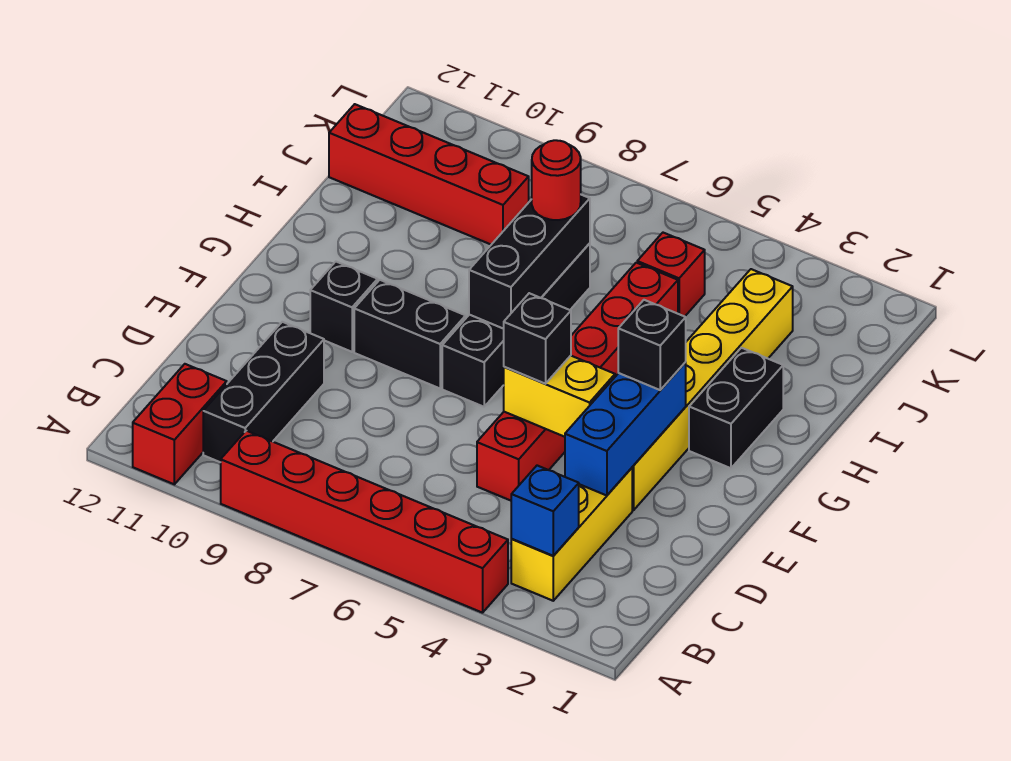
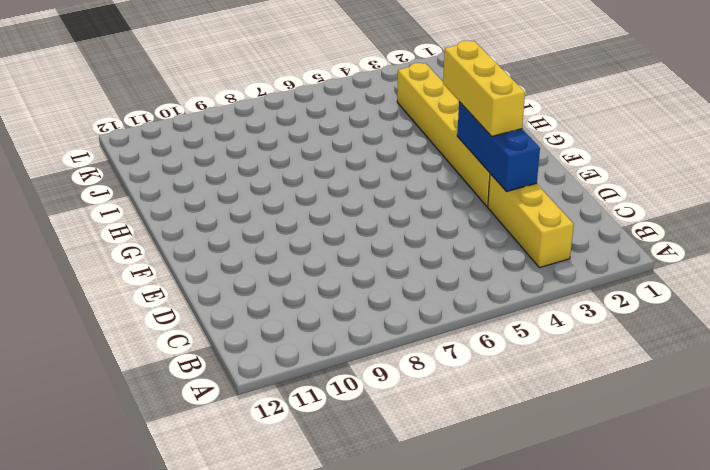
yellow 1x3 brick [443,41,525,136] -> black 1x1 brick [618,300,686,390]
none -> red 1x6 brick [221,431,508,613]
none -> red 1x2 brick [133,364,227,484]
none -> black 1x3 brick [203,322,324,462]

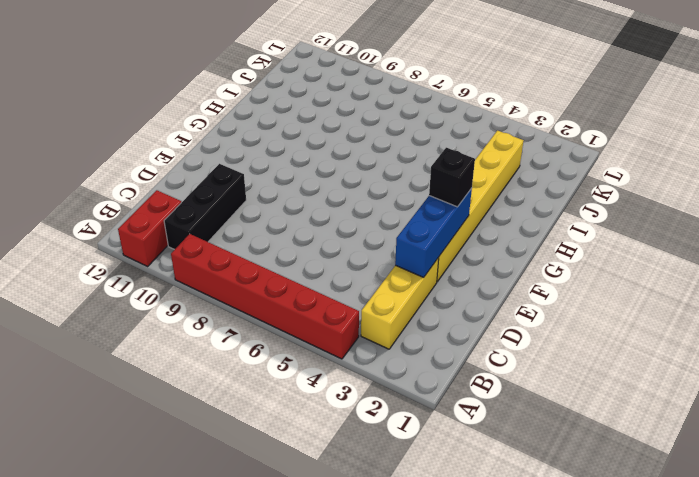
none -> red 1x6 brick [477,263,678,501]
none -> black 1x4 brick [442,243,590,407]
none -> black 1x2 brick [354,280,466,388]

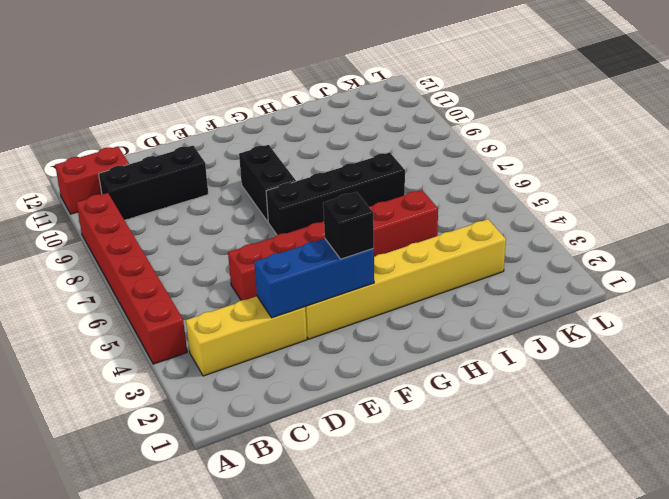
none -> black 1x1 brick [310,262,378,352]
none -> black 1x2 brick [689,348,783,468]
none -> red 1x1 brick [637,233,705,317]

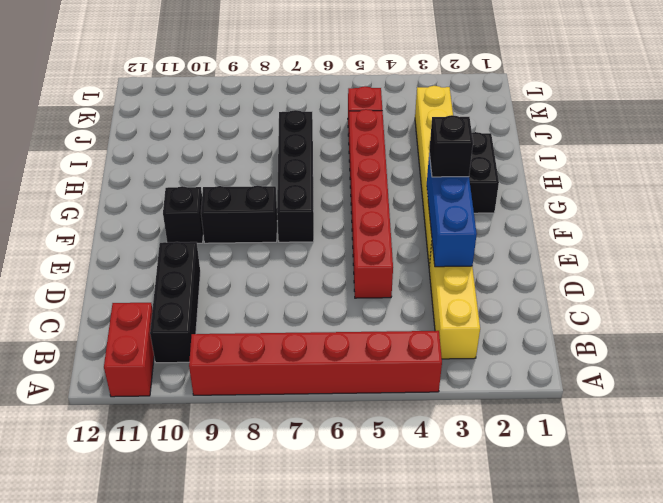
none -> red 1x4 brick [329,104,529,245]
none -> blue 1x1 brick [511,466,579,556]
none -> yellow 1x2 brick [504,356,615,437]

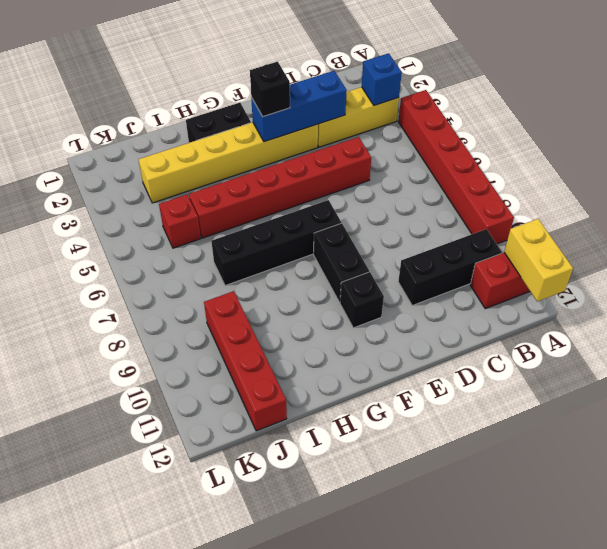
yellow 1x2 brick [504,219,573,301] -> yellow 1x2 brick moved to [504,356,615,437]
none -> black 1x3 brick [469,195,590,329]
none -> black 1x1 brick [504,293,571,384]
none -> red 1x1 round brick [532,140,581,220]

